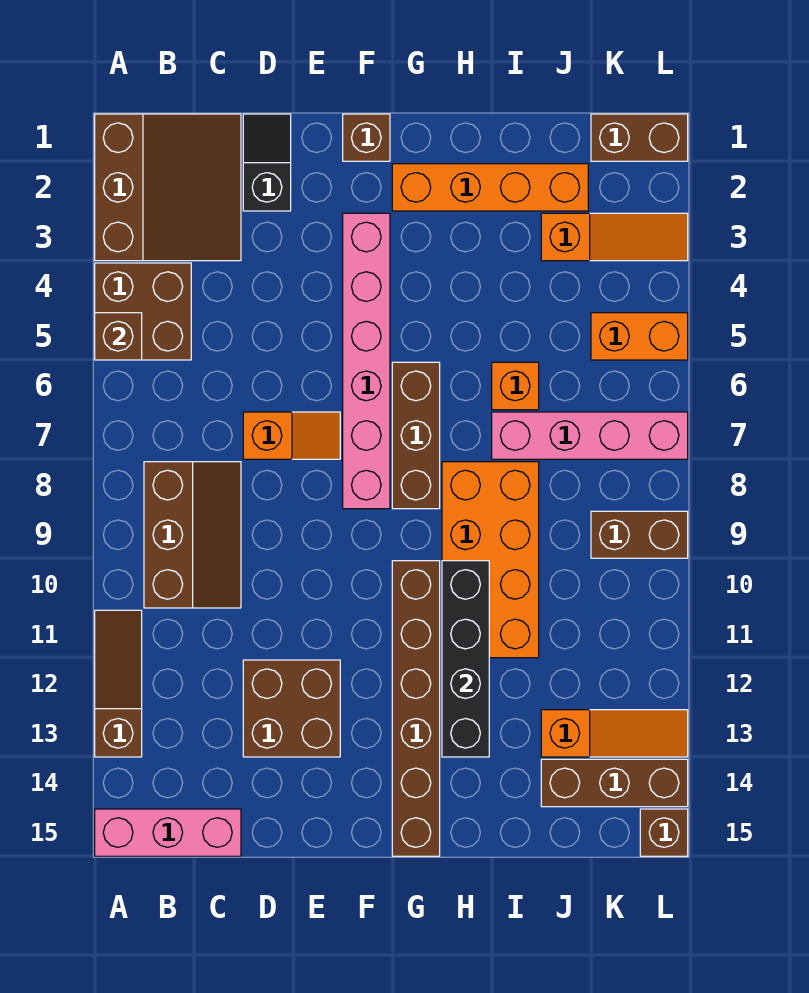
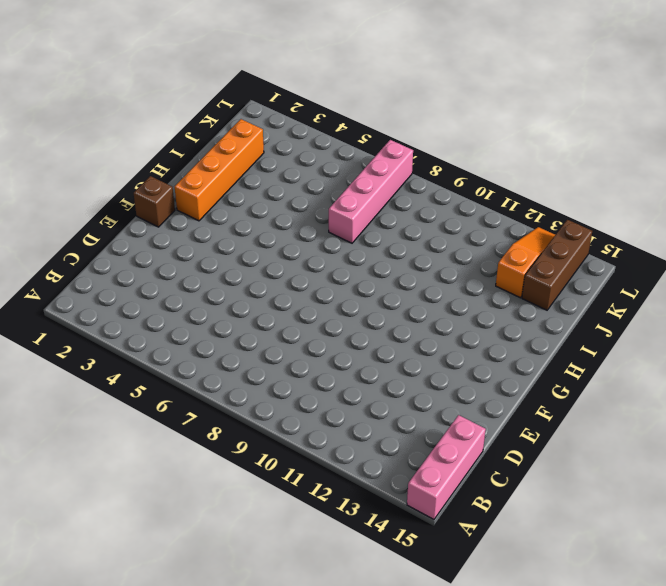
none -> brown 3x3 slope [95,114,241,261]
none -> brown 2x2 brick [95,263,191,360]
none -> brown 1x3 slope [95,610,142,757]

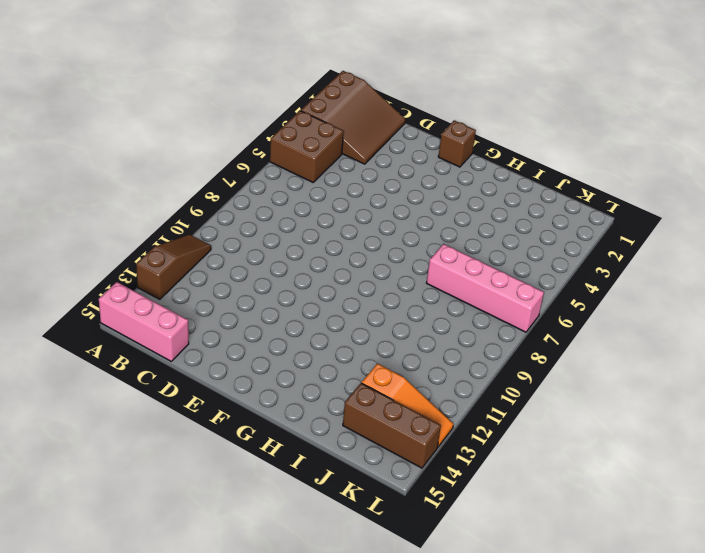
none -> brown 2x3 slope [144,462,241,608]
none -> black 1x2 slope [243,114,291,211]
none -> orange 1x2 slope [243,412,340,459]

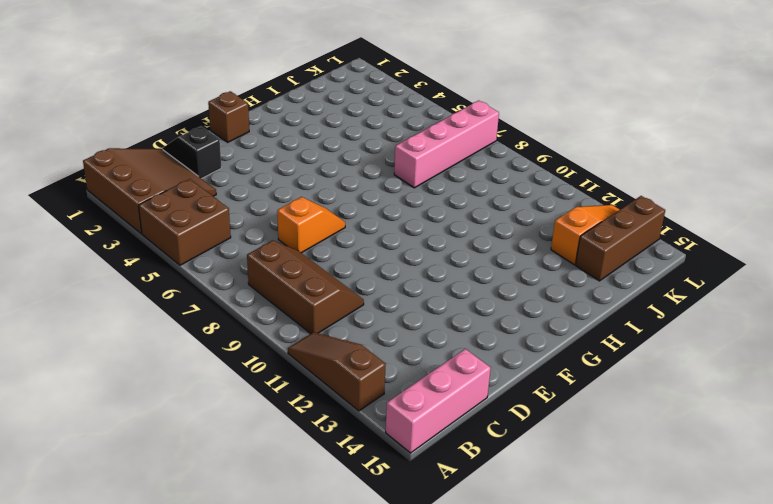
none -> brown 2x2 brick [243,660,340,757]
none -> pink 1x6 brick [343,213,390,509]
none -> orange 1x4 brick [392,164,588,211]

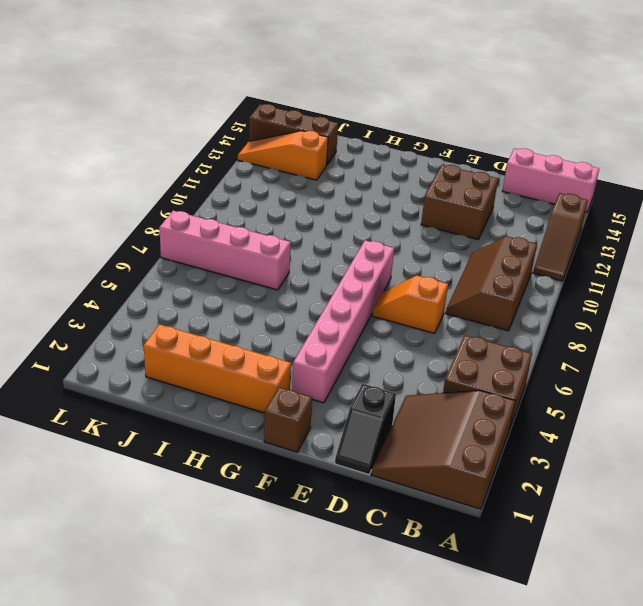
none -> brown 1x3 brick [392,362,440,509]
none -> brown 1x6 brick [392,561,440,856]
none -> orange 2x4 brick [442,462,539,658]

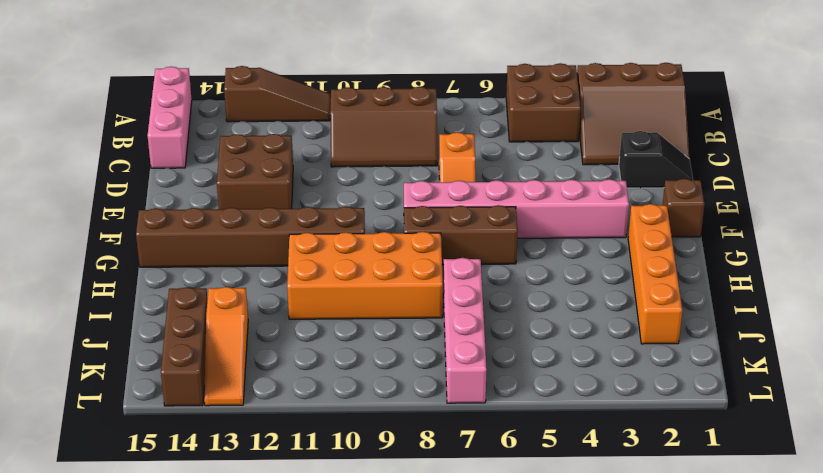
none -> orange 1x1 brick [492,362,539,410]
none -> orange 1x3 slope [541,213,688,261]
none -> brown 1x2 brick [591,114,688,161]

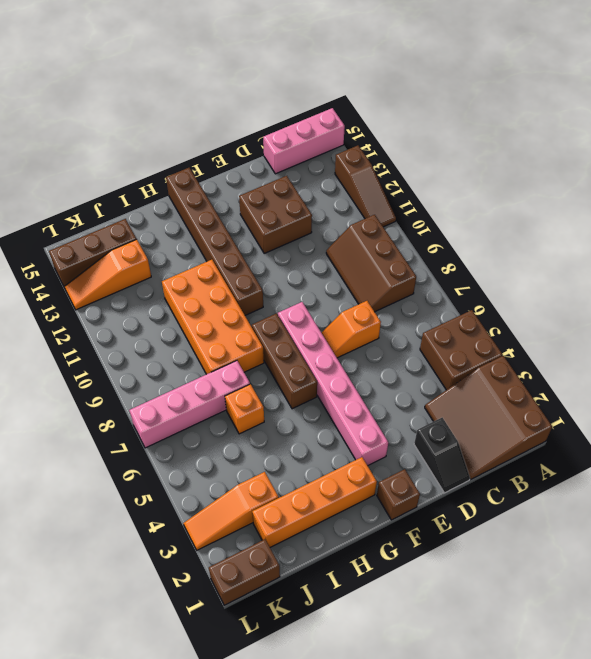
none -> orange 1x2 brick [591,313,688,360]
none -> brown 1x2 brick [591,511,688,558]
none -> brown 1x1 brick [640,809,688,856]

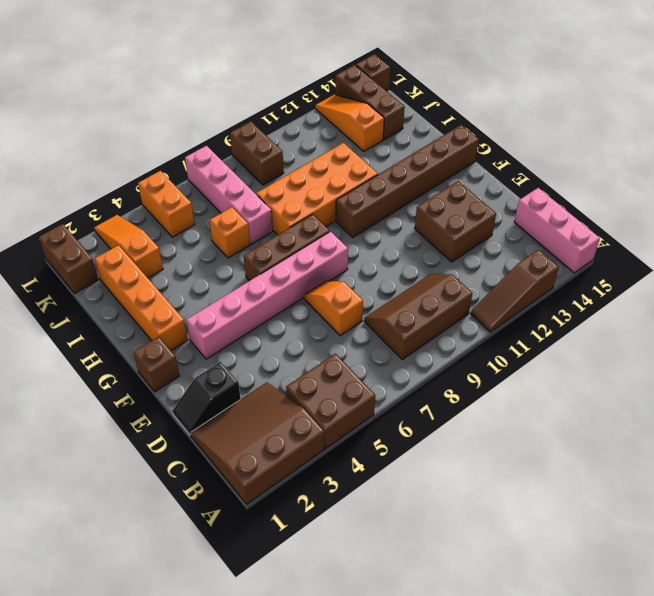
none -> brown 1x1 brick [95,313,142,360]
none -> black 1x4 brick [442,561,489,757]

